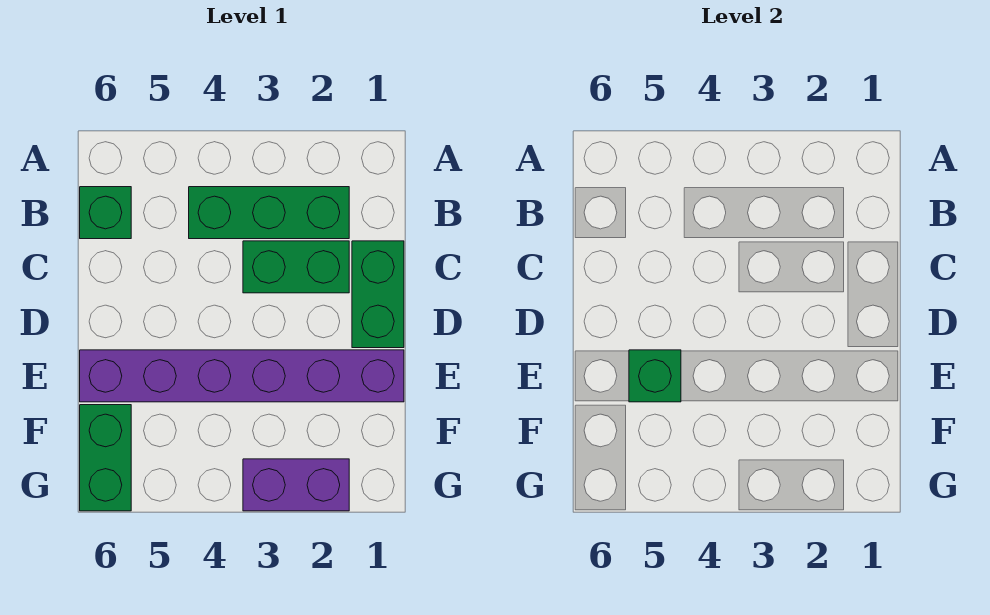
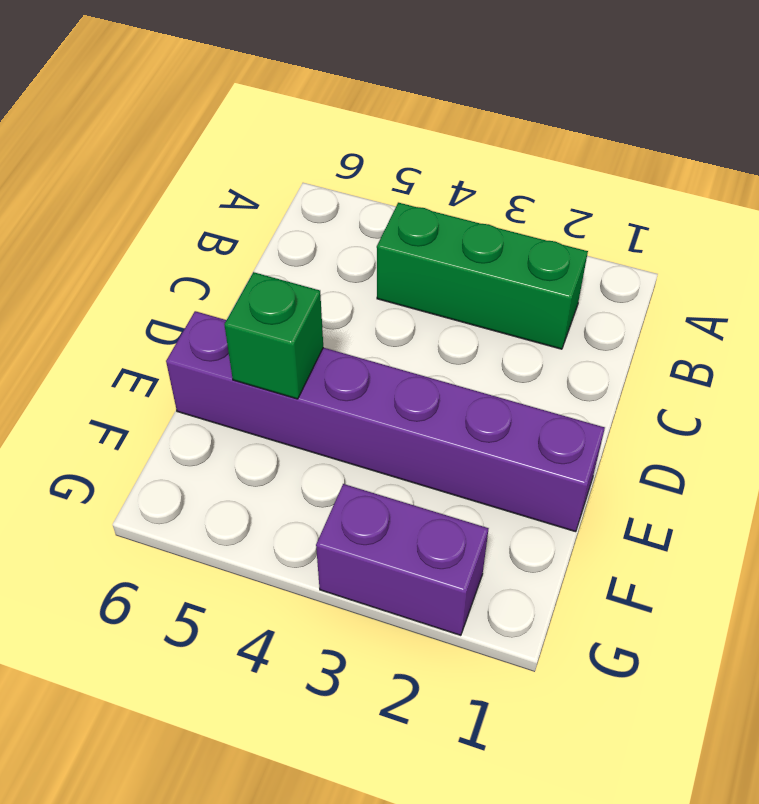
none -> green 1x1 brick [80,187,131,239]
none -> green 1x2 brick [352,241,404,348]

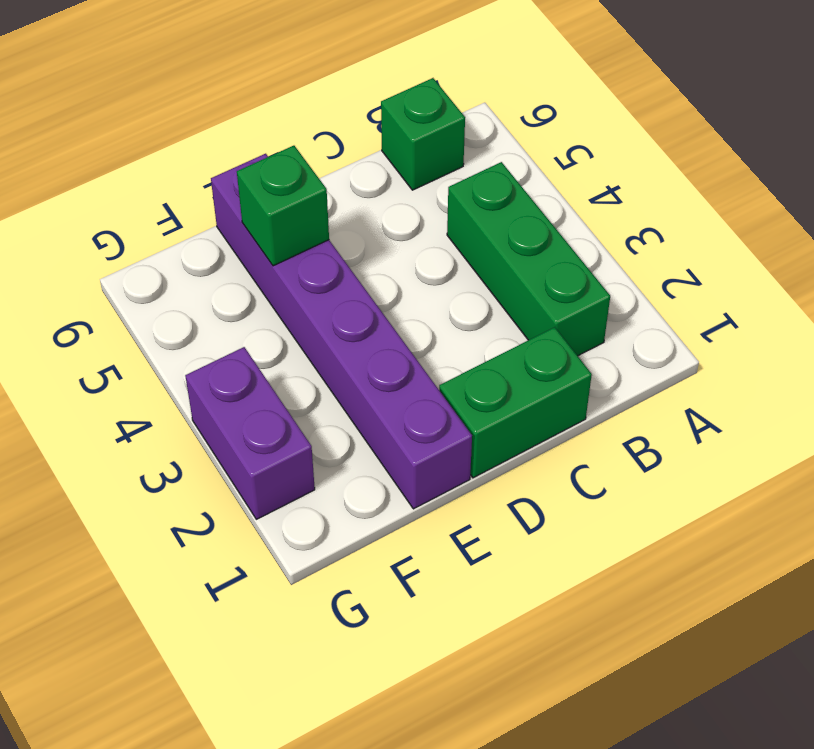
none -> green 1x2 brick [243,241,349,293]
none -> green 1x2 brick [80,405,131,511]

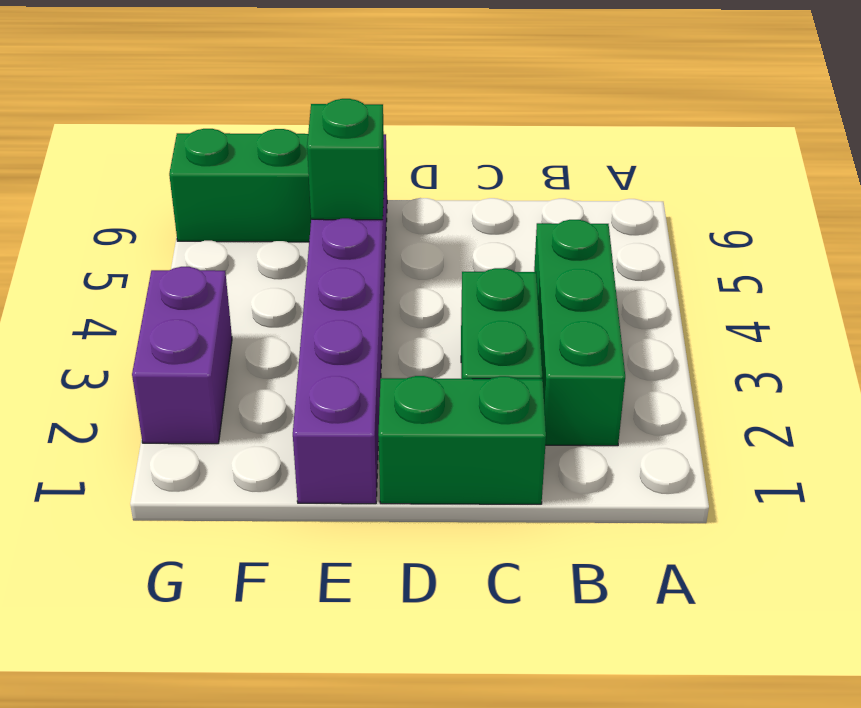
none -> green 1x1 brick [80,187,131,239]

